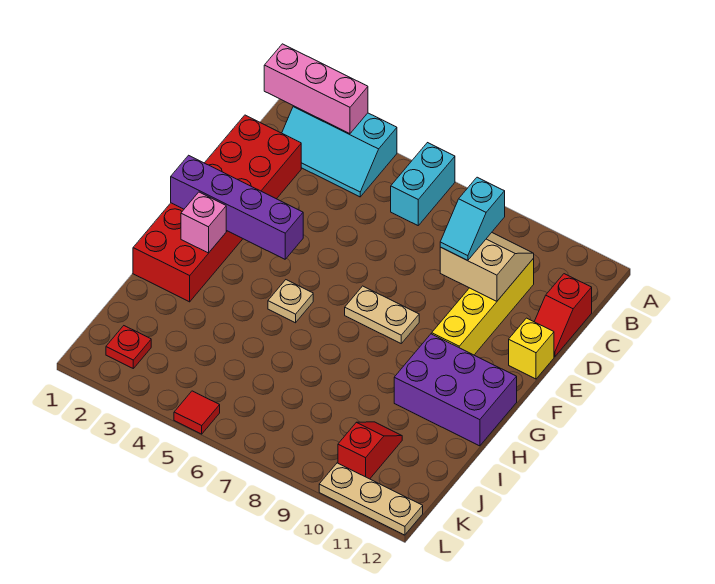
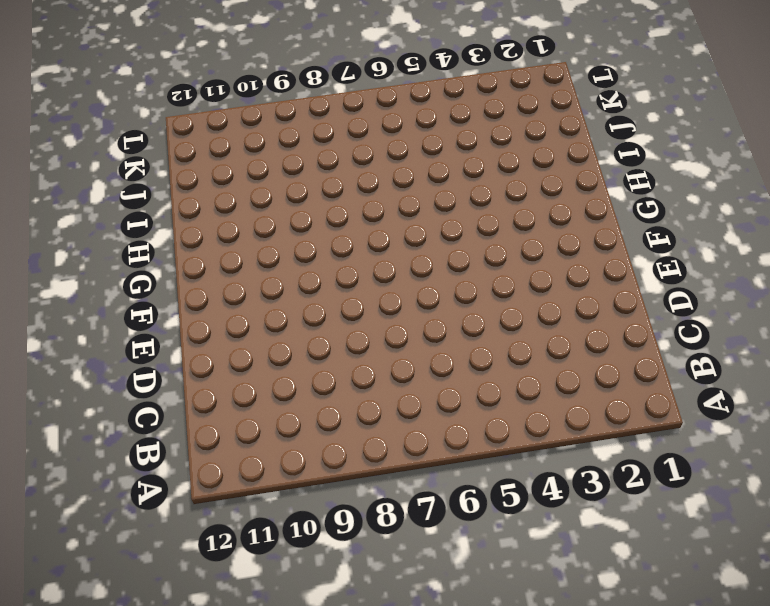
none -> cyan 2x3 slope [282,106,397,197]
none -> cyan 1x2 brick [391,143,455,225]
none -> red 2x6 brick [133,115,301,302]

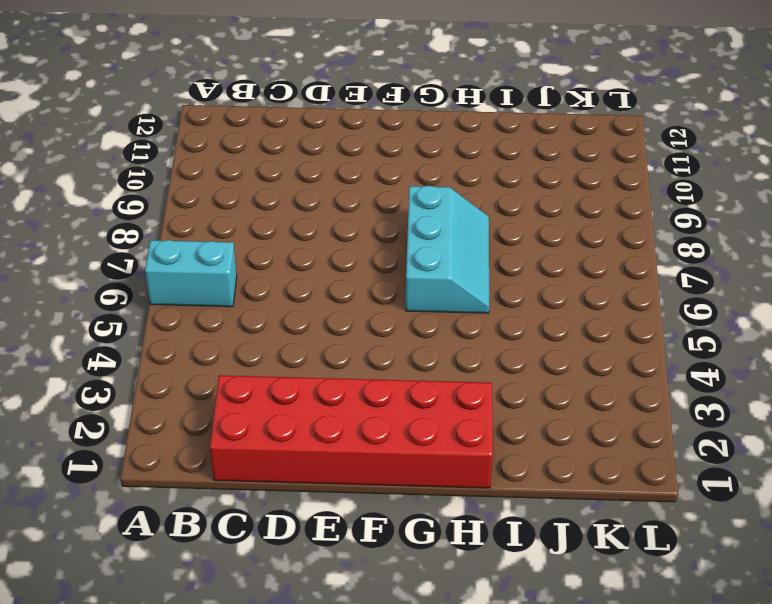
cyan 2x3 slope [406,186,489,313] -> cyan 2x3 slope moved to [282,106,397,197]
none -> yellow 1x4 brick [432,259,534,355]
none -> red 1x2 slope [534,274,592,357]
none -> yellow 1x1 brick [509,318,554,379]

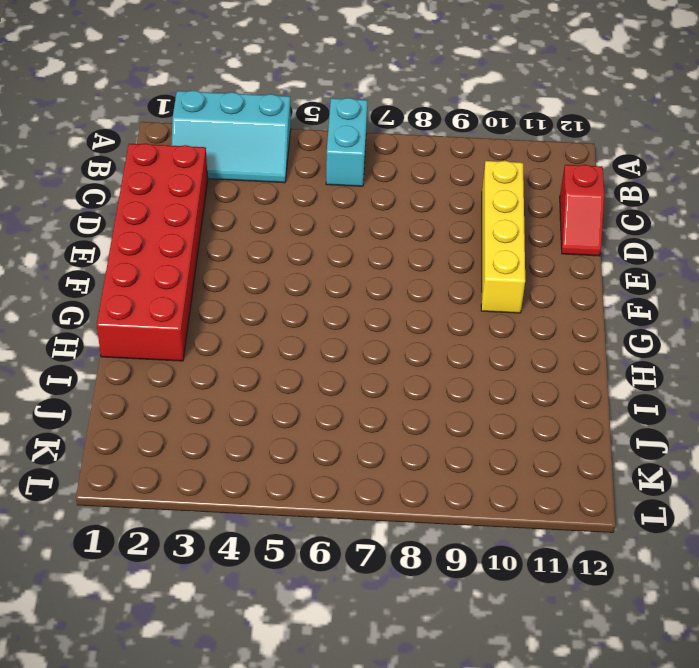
none -> yellow 1x1 brick [509,318,554,379]
none -> tan 1x2 plate [345,286,419,343]
none -> tan 1x1 plate [268,280,313,323]

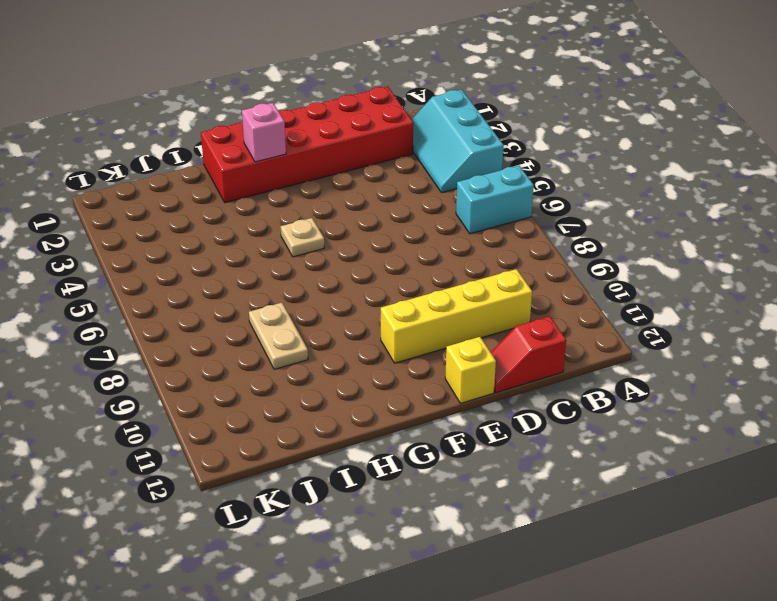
tan 1x2 plate [249,303,308,369] -> tan 1x2 plate moved to [345,286,419,343]
none -> purple 2x3 brick [394,334,517,446]
none -> red 1x2 slope [338,422,402,479]
none -> red 1x1 plate [106,326,151,368]

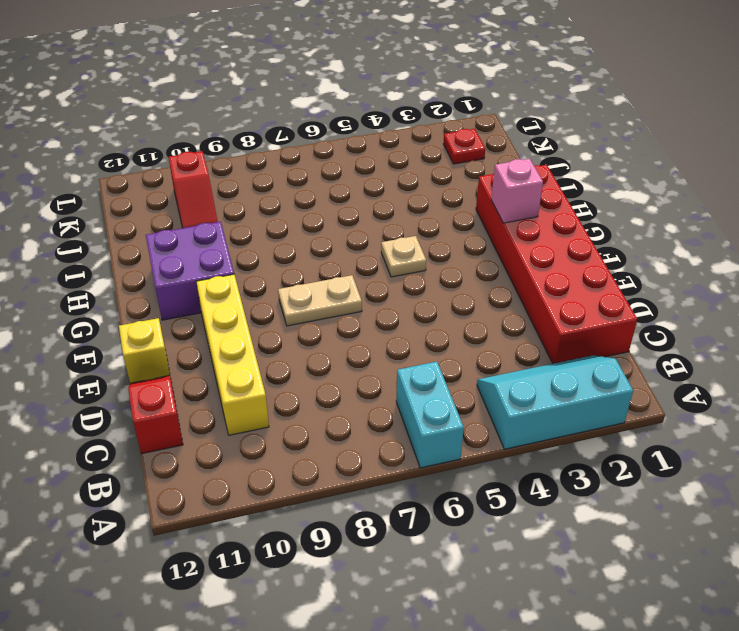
purple 2x2 brick [146,222,234,320] -> purple 2x3 brick [394,334,517,446]
none -> red 1x1 tile [174,391,220,434]
none -> tan 1x3 plate [319,463,423,535]
none -> pink 1x3 brick [264,44,368,134]

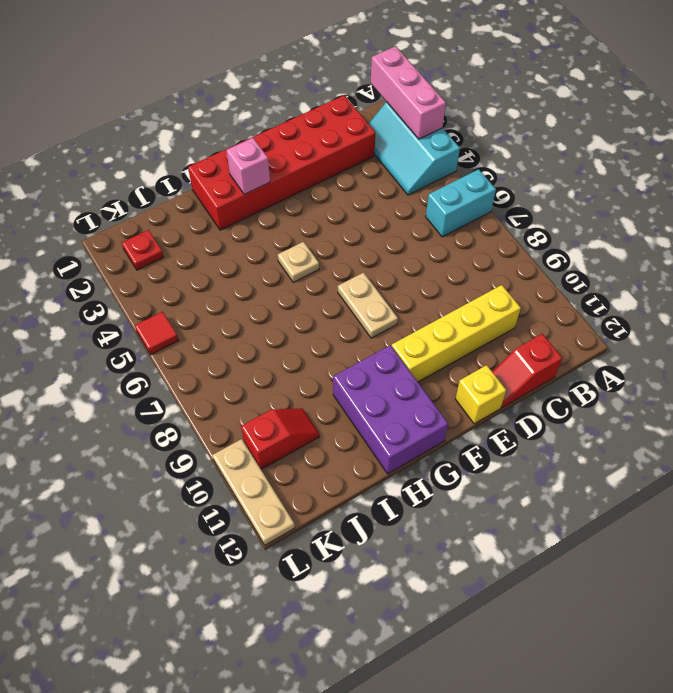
none -> tan 2x2 slope [440,233,534,301]
none -> purple 1x4 brick [171,155,303,259]
none -> cyan 1x2 slope [440,177,505,261]

